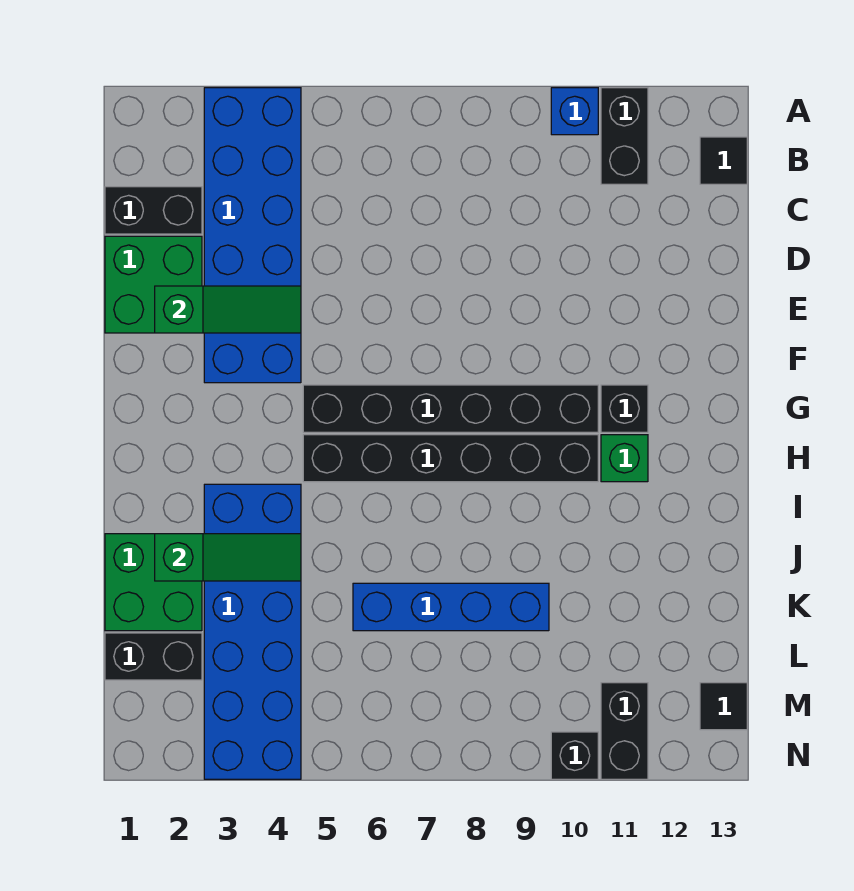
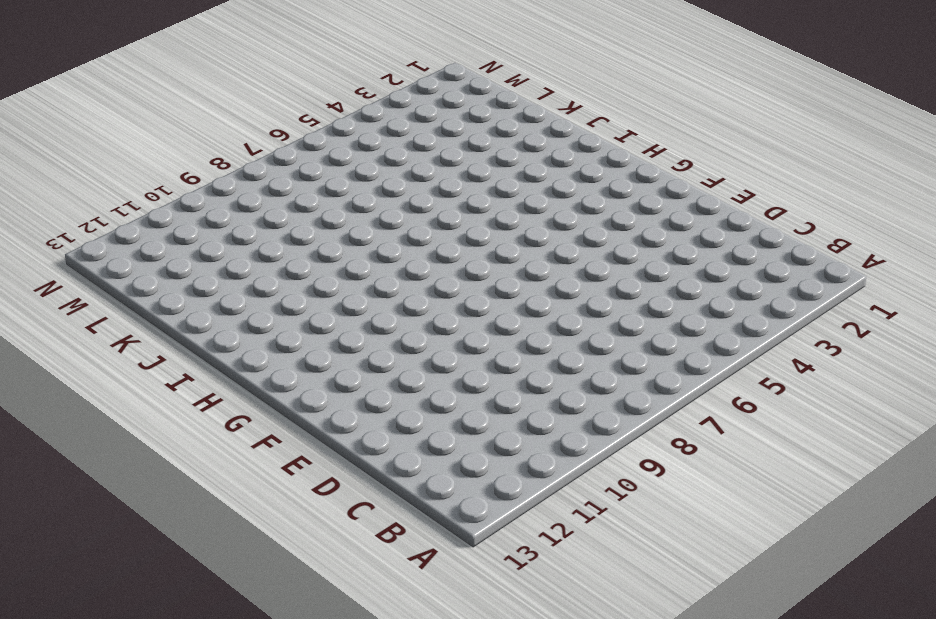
none -> blue 2x6 brick [204,88,301,383]
none -> blue 1x1 brick [551,88,598,135]
none -> black 1x2 brick [601,88,648,184]

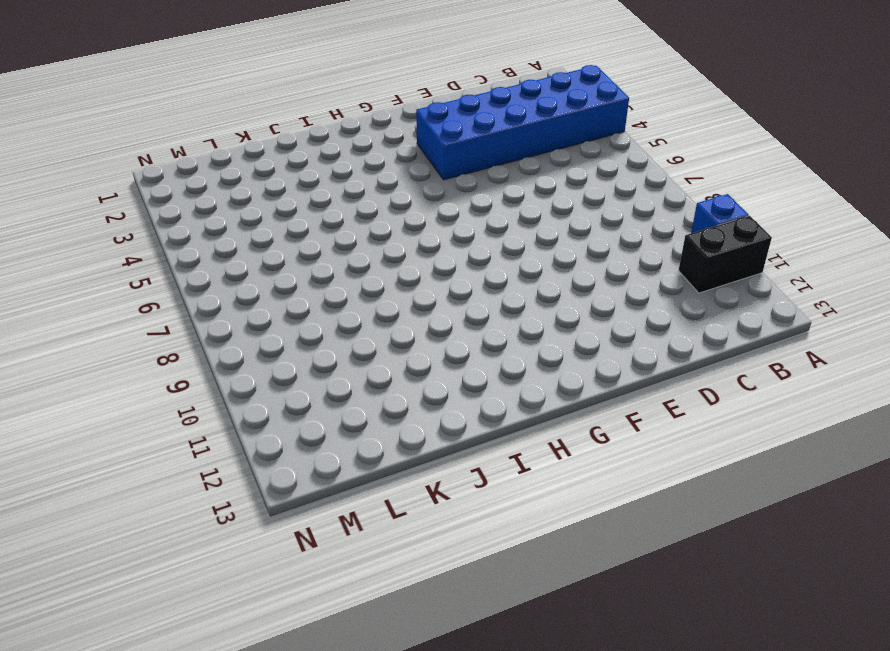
none -> black 1x1 tile [700,137,747,184]
none -> black 1x2 brick [105,187,202,234]
none -> green 2x2 brick [105,236,202,333]

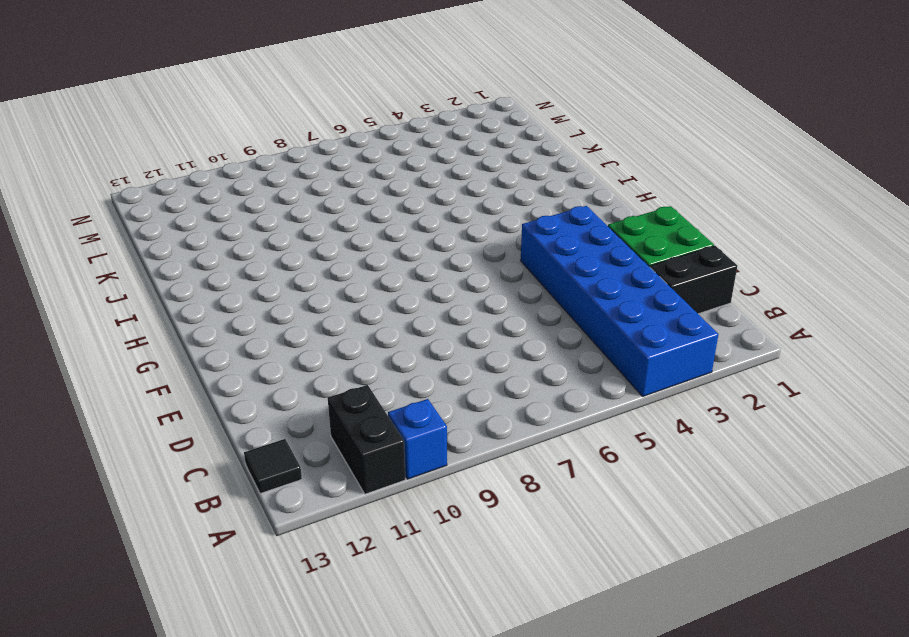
none -> black 1x6 brick [303,385,598,432]
none -> black 1x1 brick [601,385,648,432]
none -> black 1x6 brick [303,435,598,482]

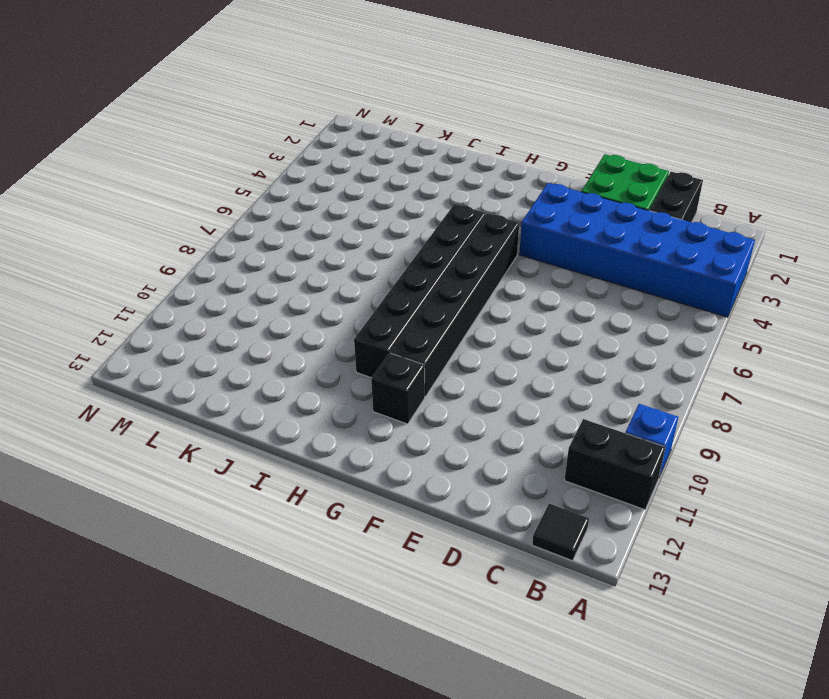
none -> green 1x1 brick [601,435,648,482]
none -> blue 2x6 brick [204,484,301,779]
none -> green 2x2 brick [105,534,202,631]

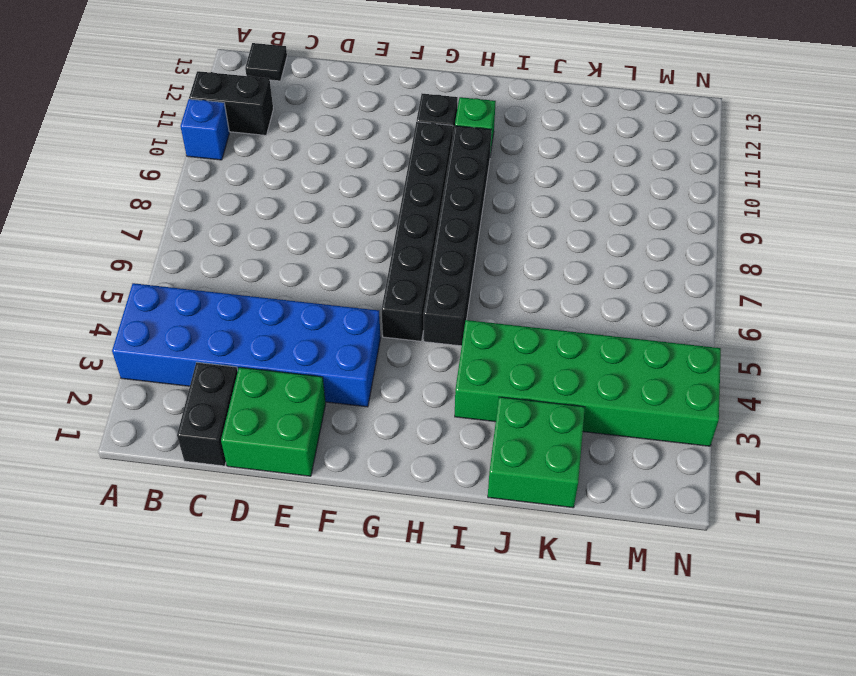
green 2x6 brick [455,320,721,446] -> blue 2x6 brick [204,484,301,779]
none -> blue 1x4 brick [353,583,549,631]
none -> black 1x2 brick [105,633,202,680]
none -> black 1x2 brick [601,683,648,779]

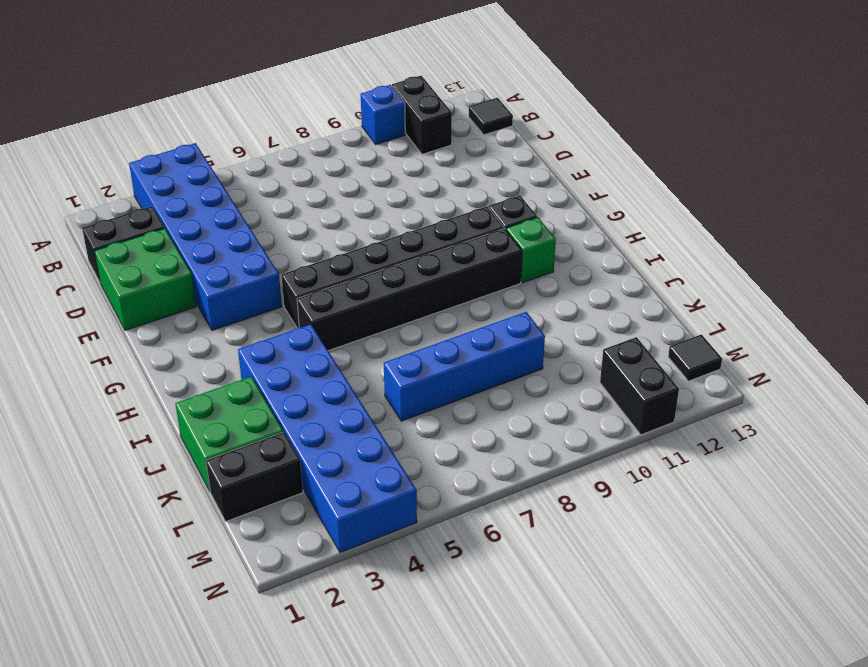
none -> black 1x1 brick [551,732,598,779]
none -> green 1x3 slope [155,286,301,333]
none -> green 1x3 slope [155,534,301,581]

